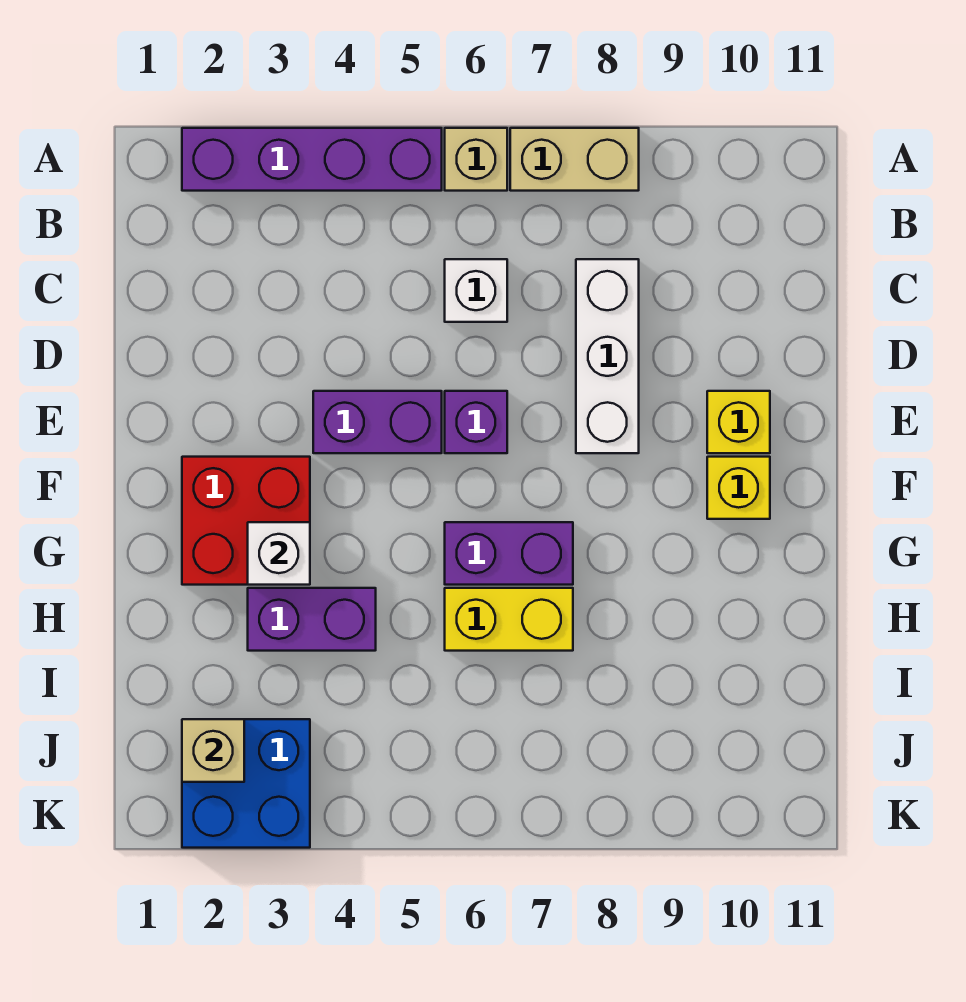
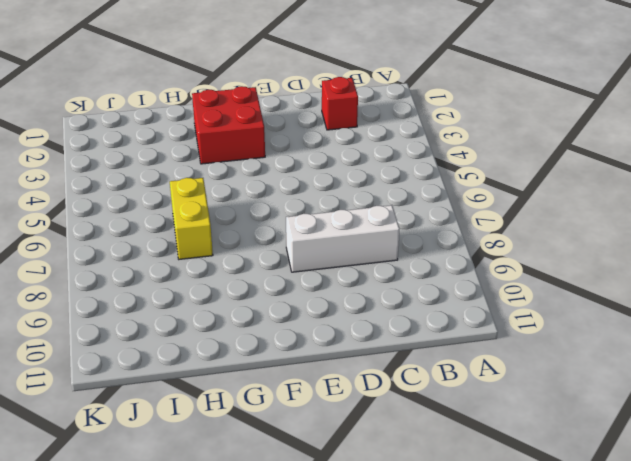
red 1x1 brick [322,77,358,130] -> none
none -> purple 1x4 brick [182,128,442,191]
none -> tan 1x1 brick [445,128,507,191]
none -> tan 1x2 brick [510,128,639,191]

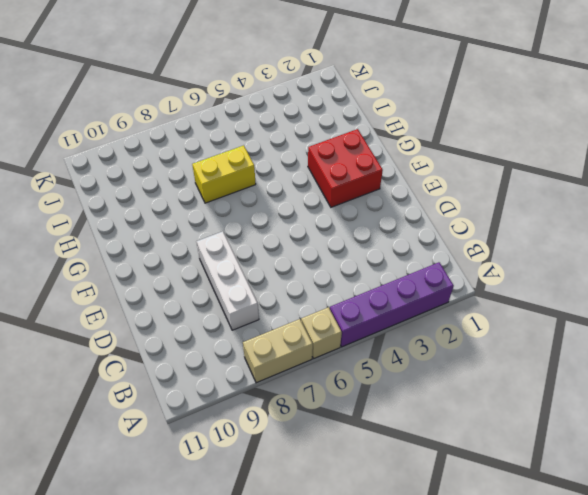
none -> white 1x1 brick [445,259,507,322]
none -> purple 1x2 brick [313,391,442,453]
none -> purple 1x1 brick [445,391,507,453]

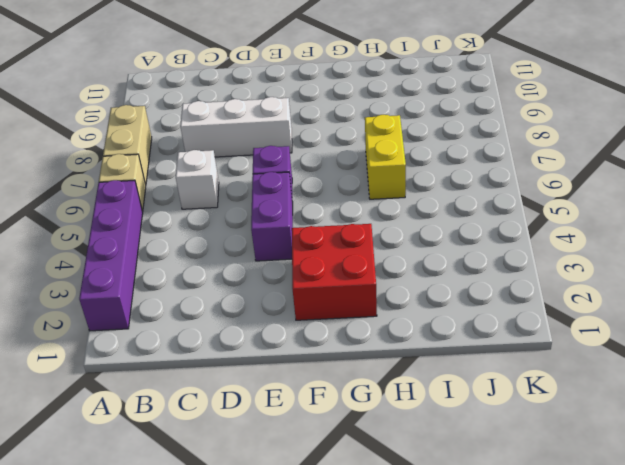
none -> yellow 1x1 brick [707,391,770,453]
none -> yellow 1x1 brick [707,457,770,519]
none -> purple 1x2 brick [445,522,573,585]

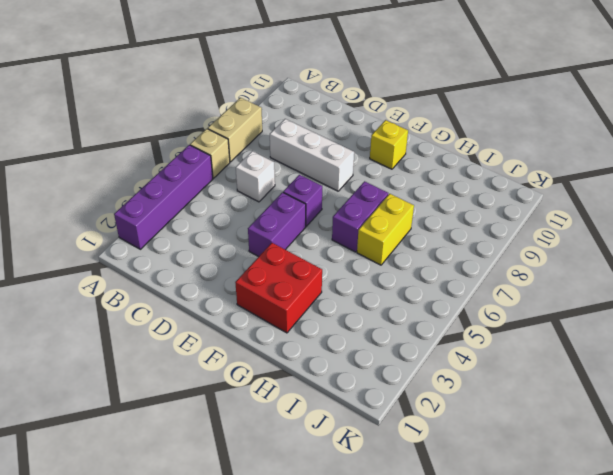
none -> yellow 1x1 brick [707,391,770,453]
none -> purple 1x2 brick [248,588,376,651]
none -> blue 2x2 brick [182,719,310,848]

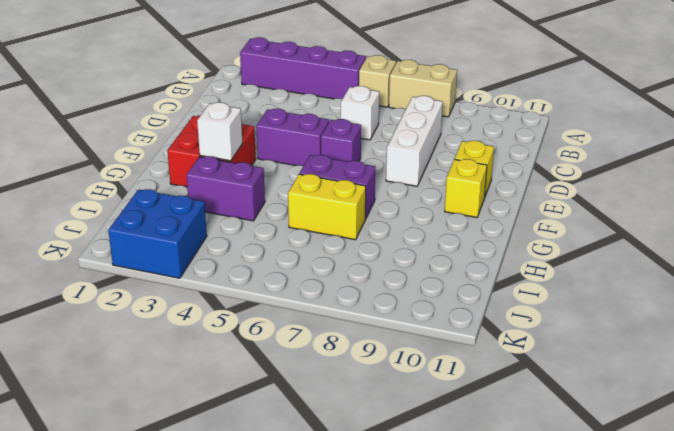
none -> tan 1x1 brick [182,719,244,782]

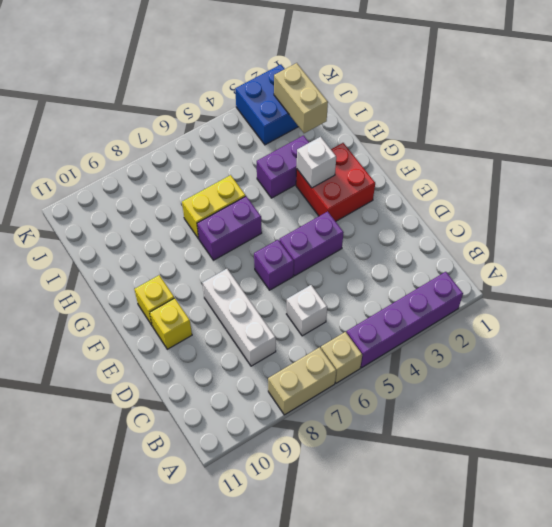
tan 1x2 brick [274,63,328,133] -> tan 1x1 brick [182,719,244,782]

